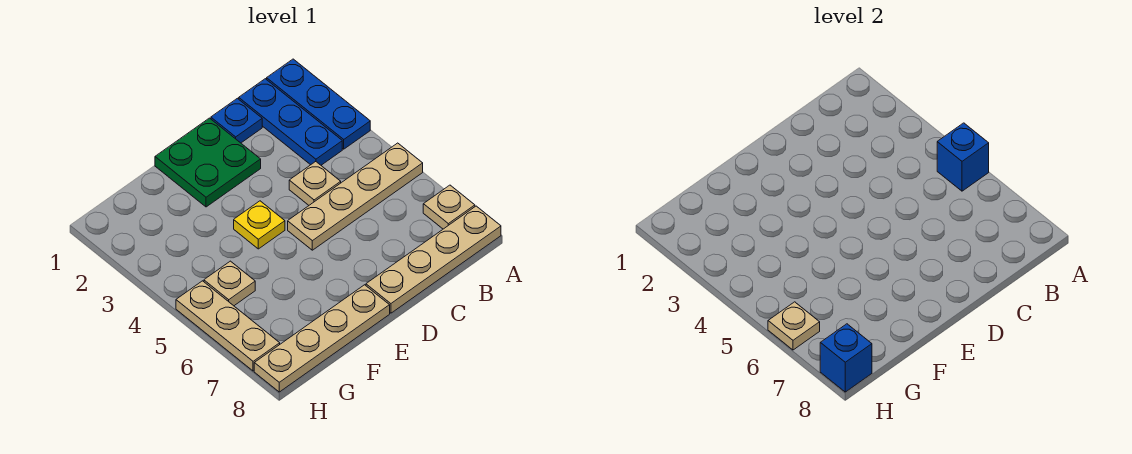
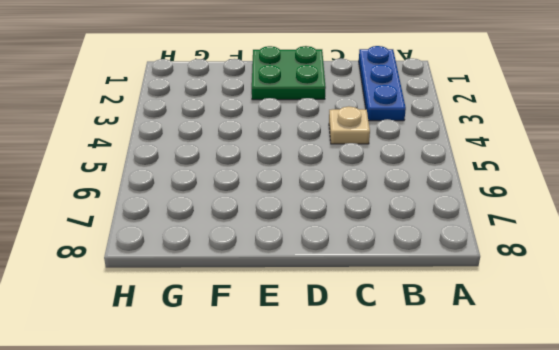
none -> blue 1x3 plate [267,59,370,149]
none -> tan 1x4 plate [288,143,423,250]
none -> tan 1x1 plate [423,185,475,229]

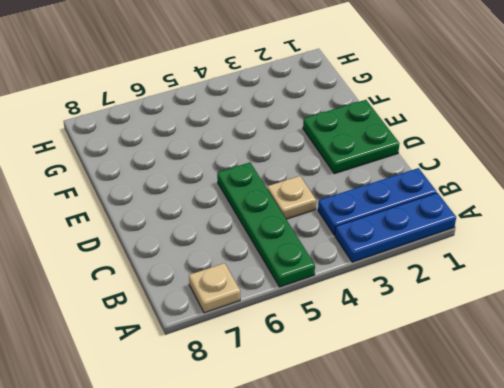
green 1x4 plate [217,162,315,287] -> tan 1x4 plate [288,143,423,250]
none -> tan 1x4 plate [366,206,501,313]
none -> blue 1x1 plate [211,98,262,143]
none -> yellow 1x1 plate [234,201,285,249]

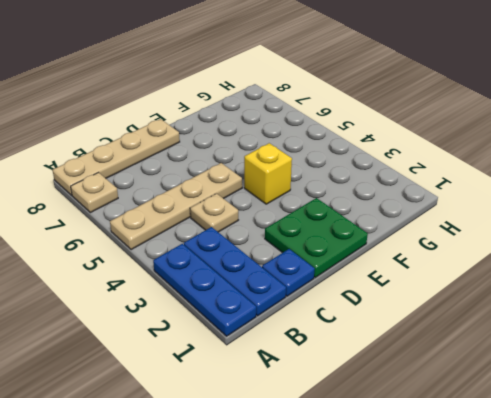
yellow 1x1 brick [244,143,292,204] -> yellow 1x1 plate [234,201,285,249]
none -> tan 1x4 plate [254,285,390,392]
none -> tan 1x1 plate [204,261,255,306]
none -> tan 1x3 plate [176,281,280,371]

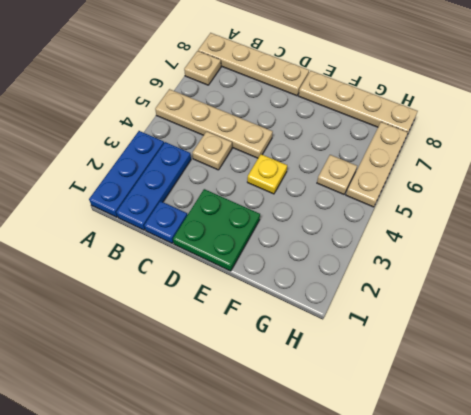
none -> blue 1x1 brick [937,123,989,191]
none -> tan 1x1 plate [768,302,820,350]
none -> blue 1x1 brick [820,324,872,392]

